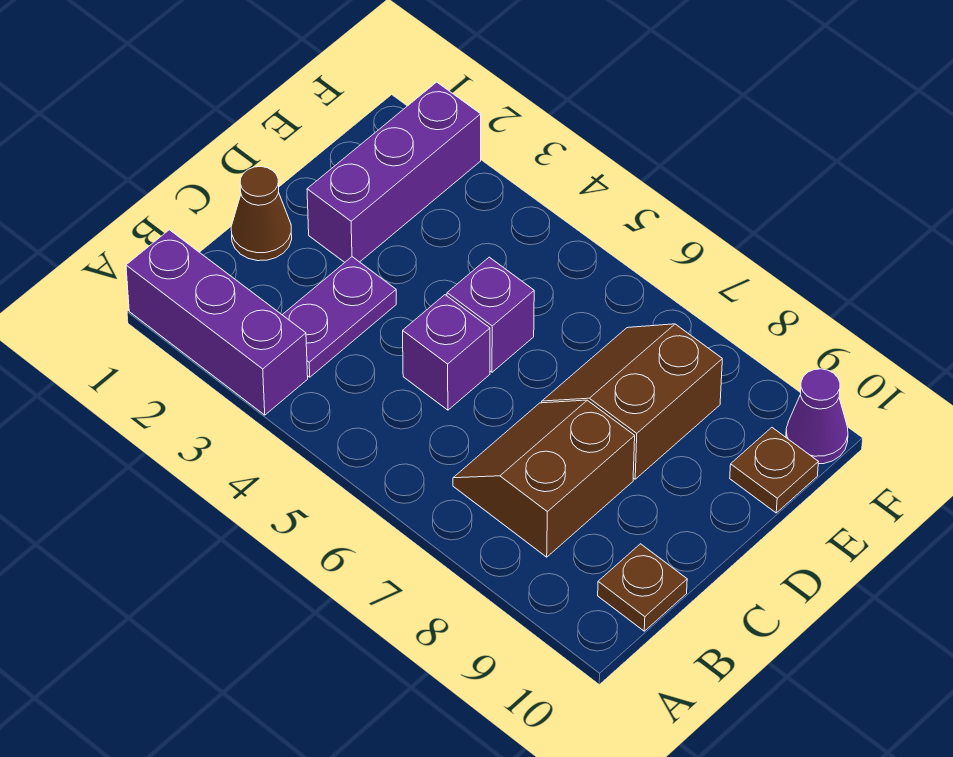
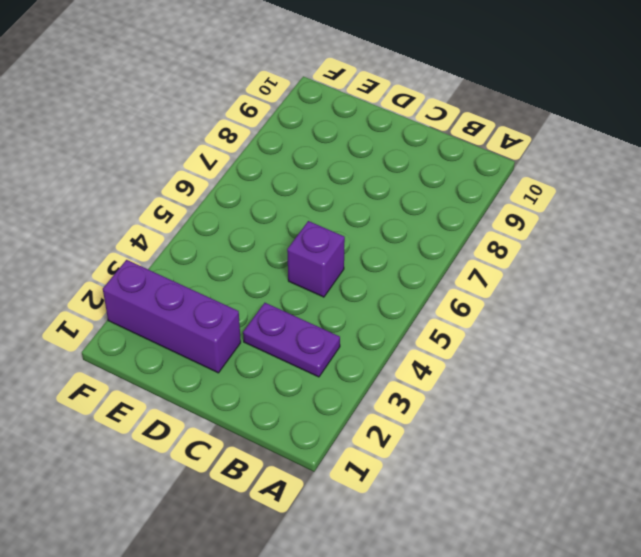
none -> purple 1x3 brick [126,230,308,415]
none -> brown 2x2 slope [453,400,635,557]

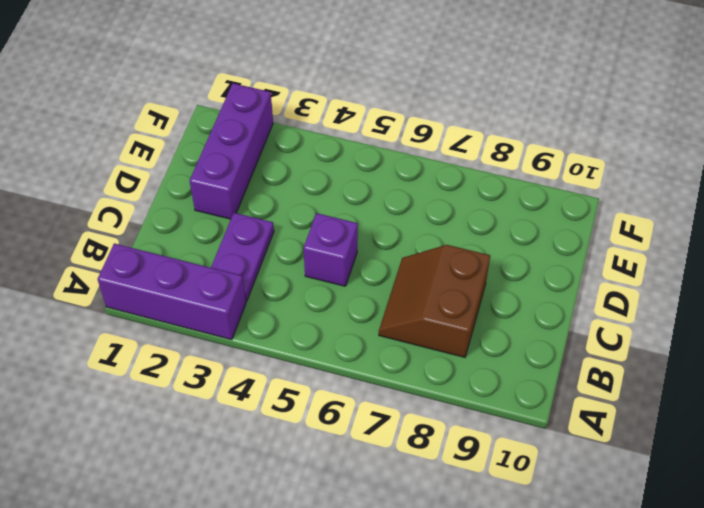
none -> brown 1x1 plate [598,544,687,631]
none -> brown 1x1 cone [231,167,292,261]

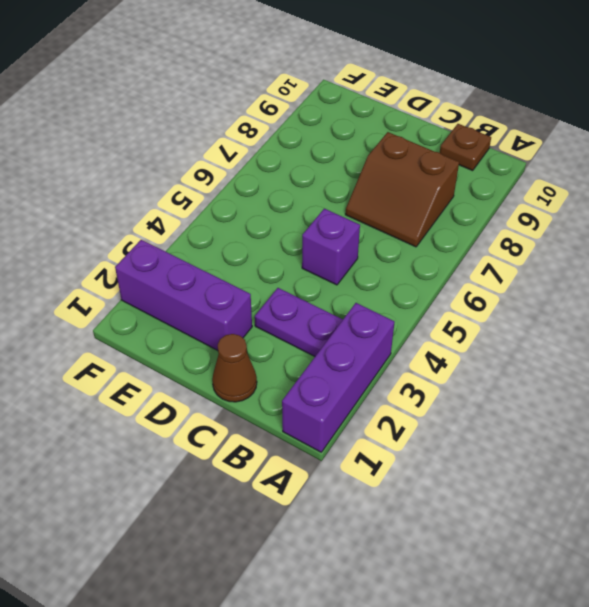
none -> purple 1x1 brick [447,257,534,372]
none -> brown 2x2 slope [542,324,722,479]

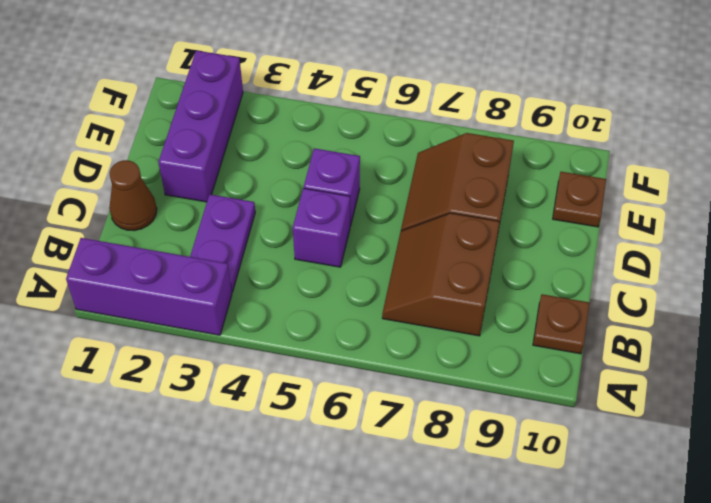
none -> purple 1x1 cone [786,369,848,464]

